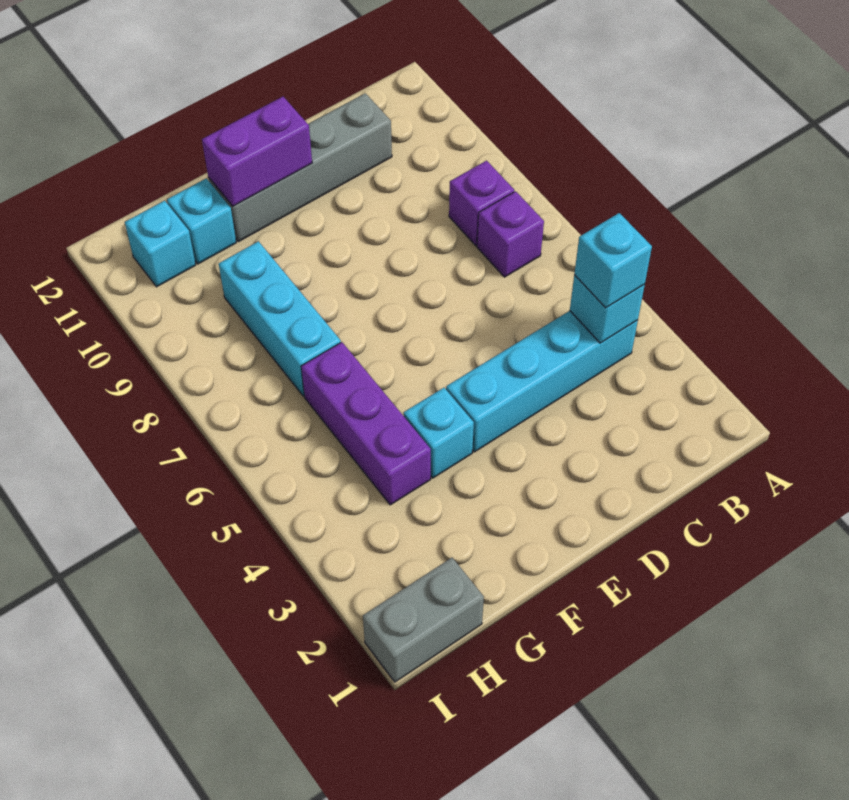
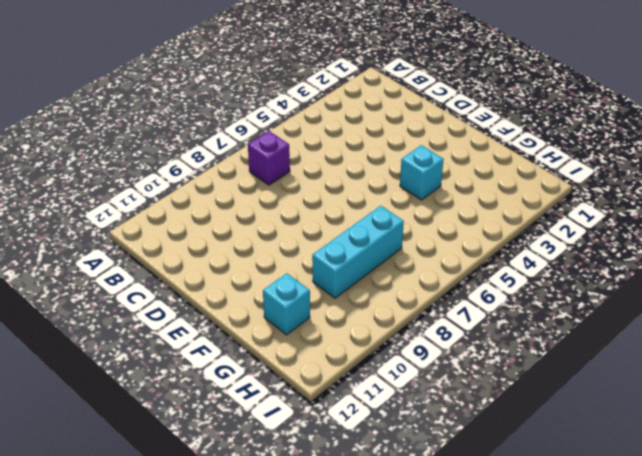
none -> cyan 1x4 brick [446,311,638,452]
none -> purple 1x1 brick [449,161,514,246]
none -> grey 1x4 brick [208,93,392,242]

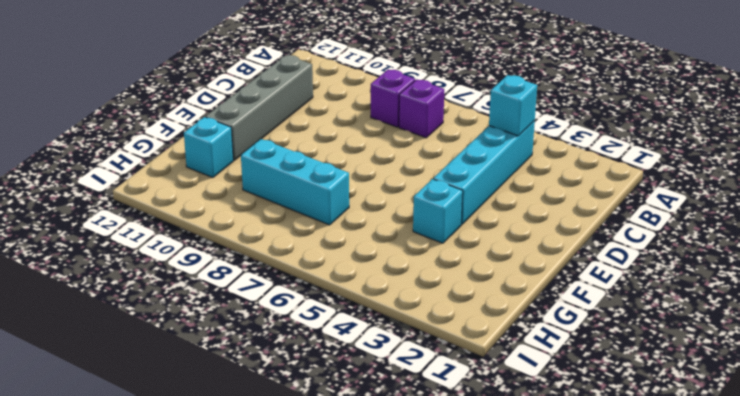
none -> purple 1x3 brick [301,342,431,505]
none -> grey 1x2 brick [363,558,484,682]
none -> cyan 1x1 brick [125,201,196,287]

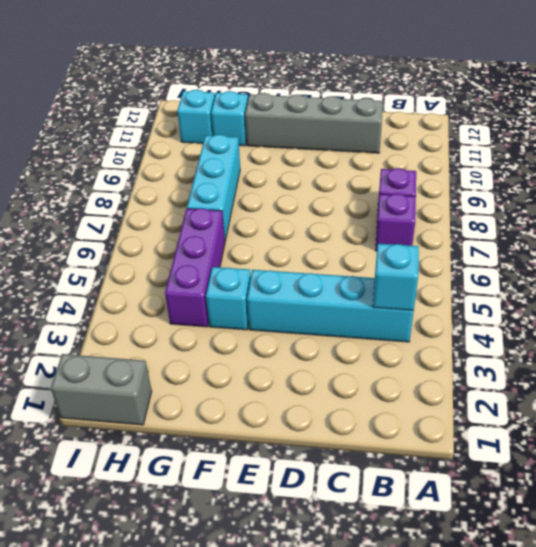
none -> purple 1x2 brick [202,97,312,206]
none -> cyan 1x1 brick [574,213,652,308]

